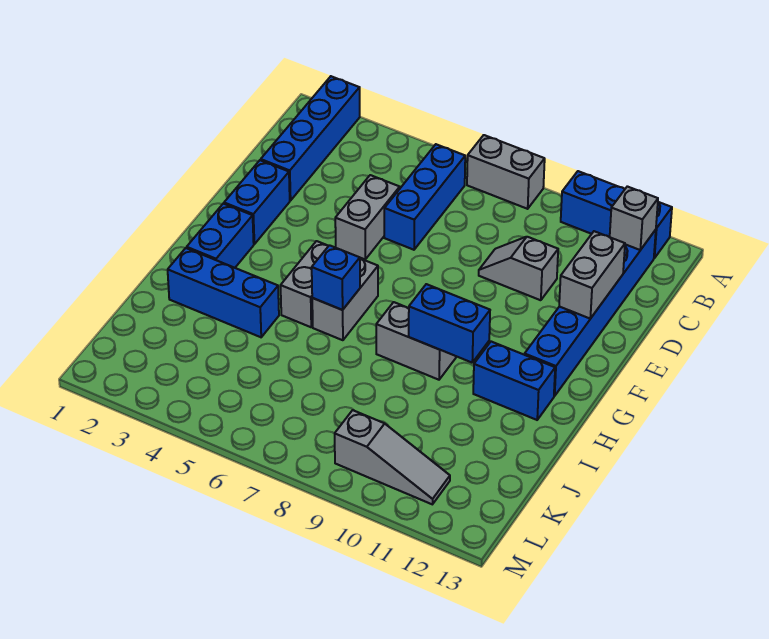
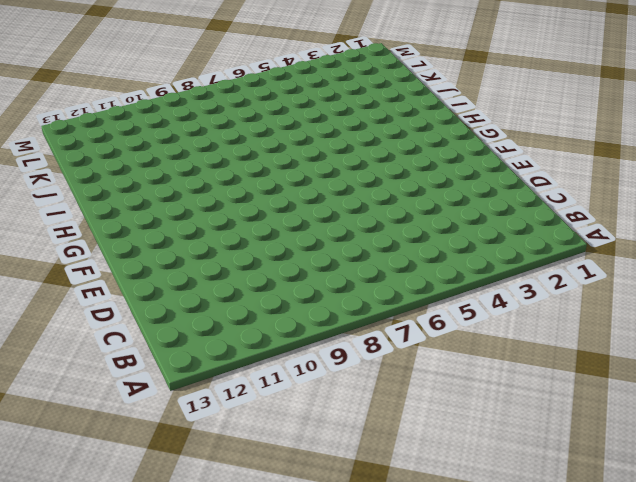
none -> blue 1x4 brick [261,76,360,201]
none -> grey 1x2 brick [467,135,545,209]
none -> blue 1x3 brick [561,171,672,258]

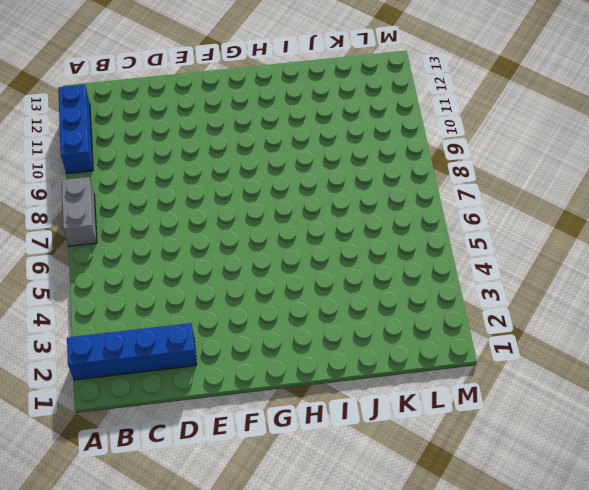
none -> blue 1x3 brick [384,144,465,250]
none -> blue 1x6 brick [525,230,656,396]
none -> grey 1x2 brick [335,175,400,259]

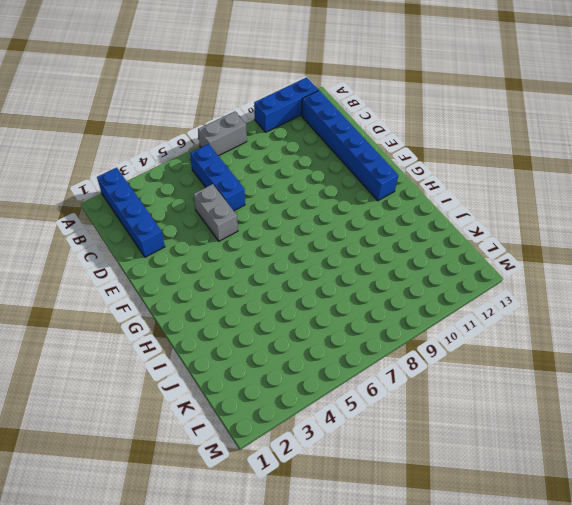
none -> grey 1x2 slope [479,237,558,300]
none -> blue 1x2 brick [224,160,290,244]
none -> blue 1x2 brick [187,204,254,268]

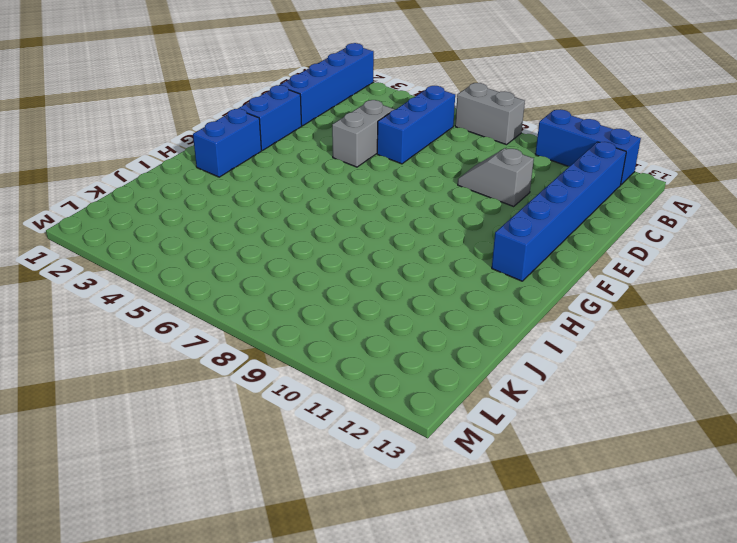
none -> grey 1x2 brick [281,241,328,327]
none -> grey 1x2 brick [312,259,378,340]
none -> grey 1x2 brick [376,302,456,380]

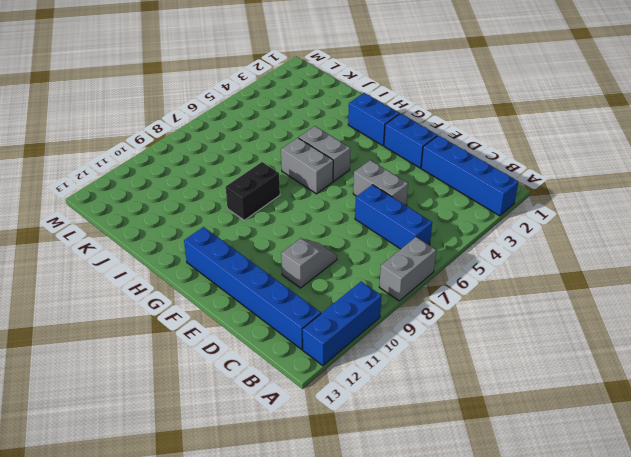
black 1x2 brick [226,162,280,220] -> grey 1x2 brick [376,302,456,380]
none -> blue 1x2 brick [473,342,555,420]
none -> blue 1x3 brick [168,248,279,337]
none -> grey 1x3 slope [335,410,450,504]

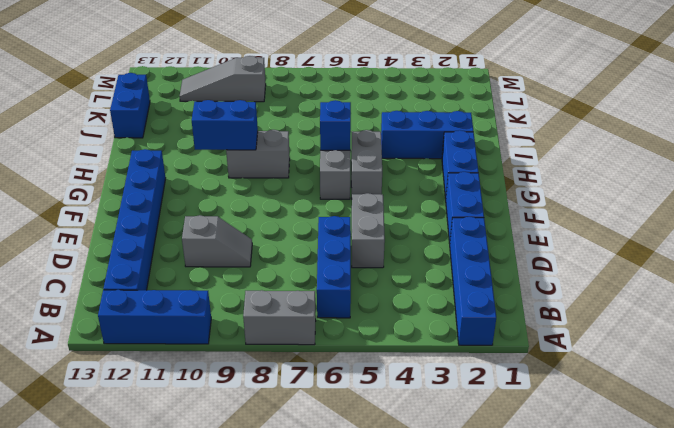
blue 1x2 brick [110,73,150,138] -> blue 1x2 brick turned to [473,342,555,420]
none -> grey 1x1 brick [610,186,658,250]
none -> grey 1x2 brick [559,231,625,319]

